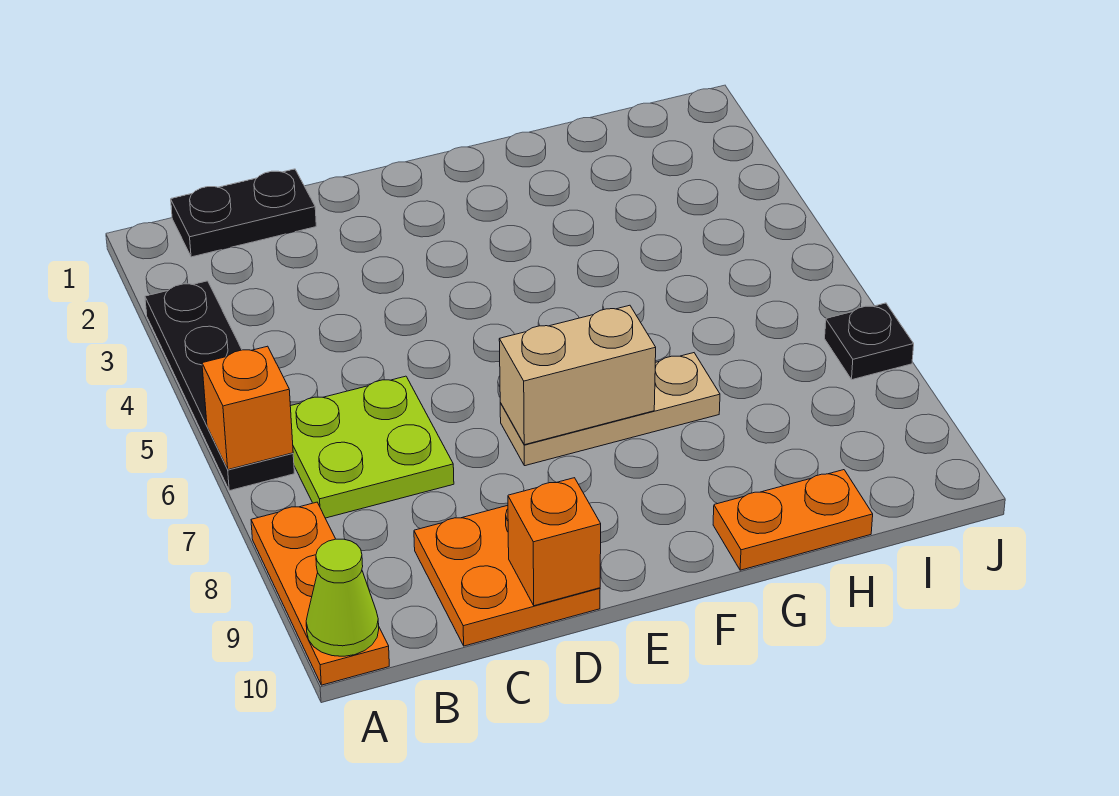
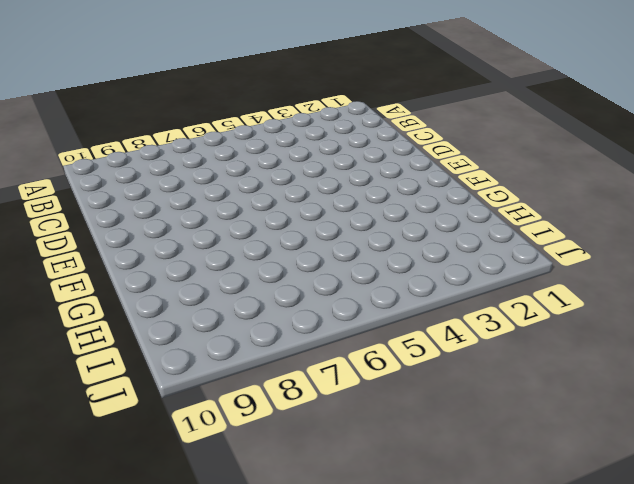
none -> black 1x4 plate [145,281,294,491]
none -> orange 1x3 plate [251,502,389,685]
none -> black 1x2 plate [171,169,316,257]

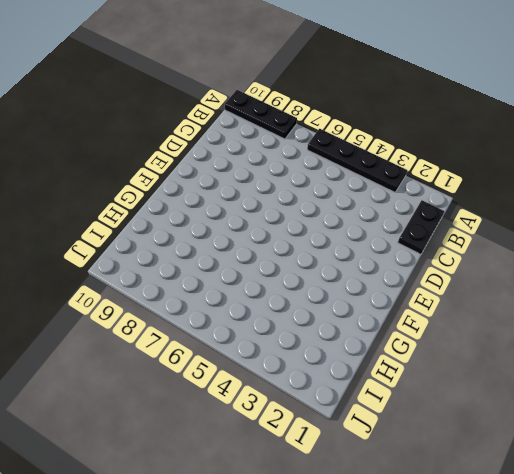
black 1x3 plate [225,90,297,139] -> orange 1x3 plate [251,502,389,685]
none -> lime 2x2 plate [290,376,454,518]
none -> orange 2x2 plate [414,505,600,646]
none -> tan 1x3 plate [500,353,720,466]

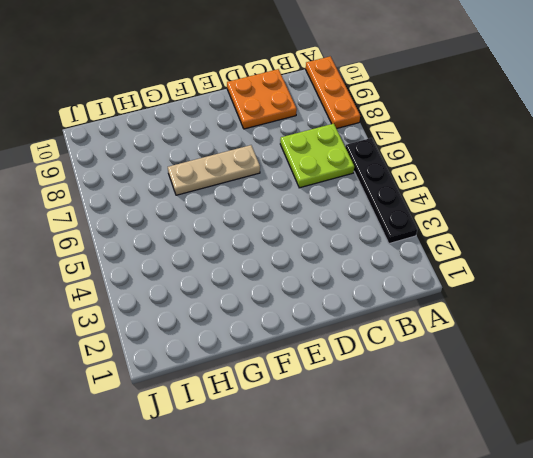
none -> black 1x2 plate [171,169,316,257]
none -> orange 1x2 plate [713,470,873,570]
none -> black 1x1 plate [825,303,914,380]

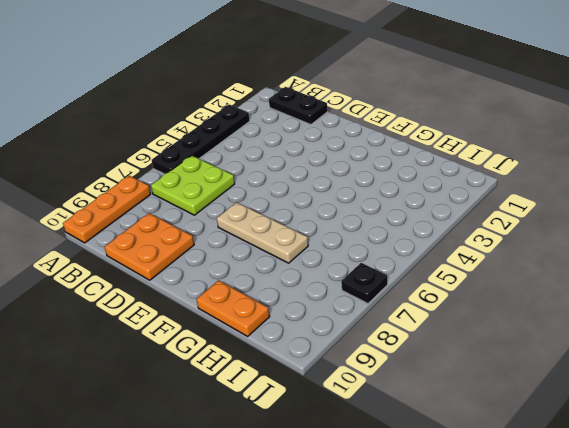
none -> orange 1x1 brick [202,346,293,470]
none -> lime 1x1 cone [306,539,379,656]
none -> orange 1x1 brick [508,478,601,606]

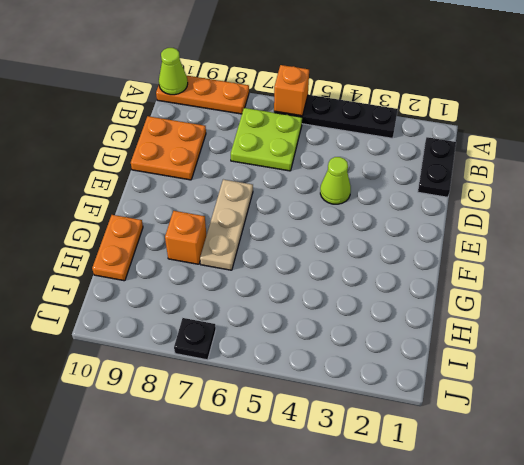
lime 1x1 cone [320,157,351,204] -> none
orange 1x1 brick [165,211,206,264] -> orange 1x1 brick moved to [508,478,601,606]
none -> tan 1x2 brick [499,305,656,445]

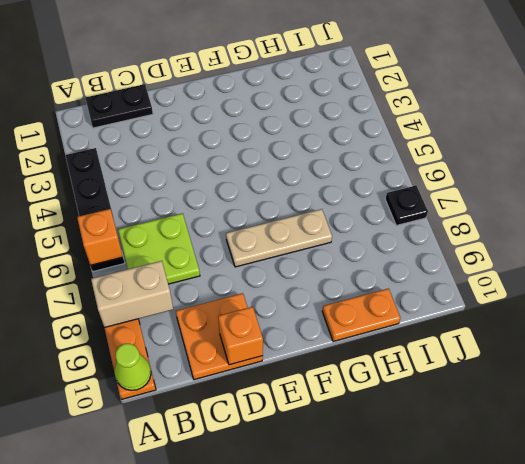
tan 1x2 brick [91,261,173,328] -> tan 1x2 brick moved to [499,305,656,445]

